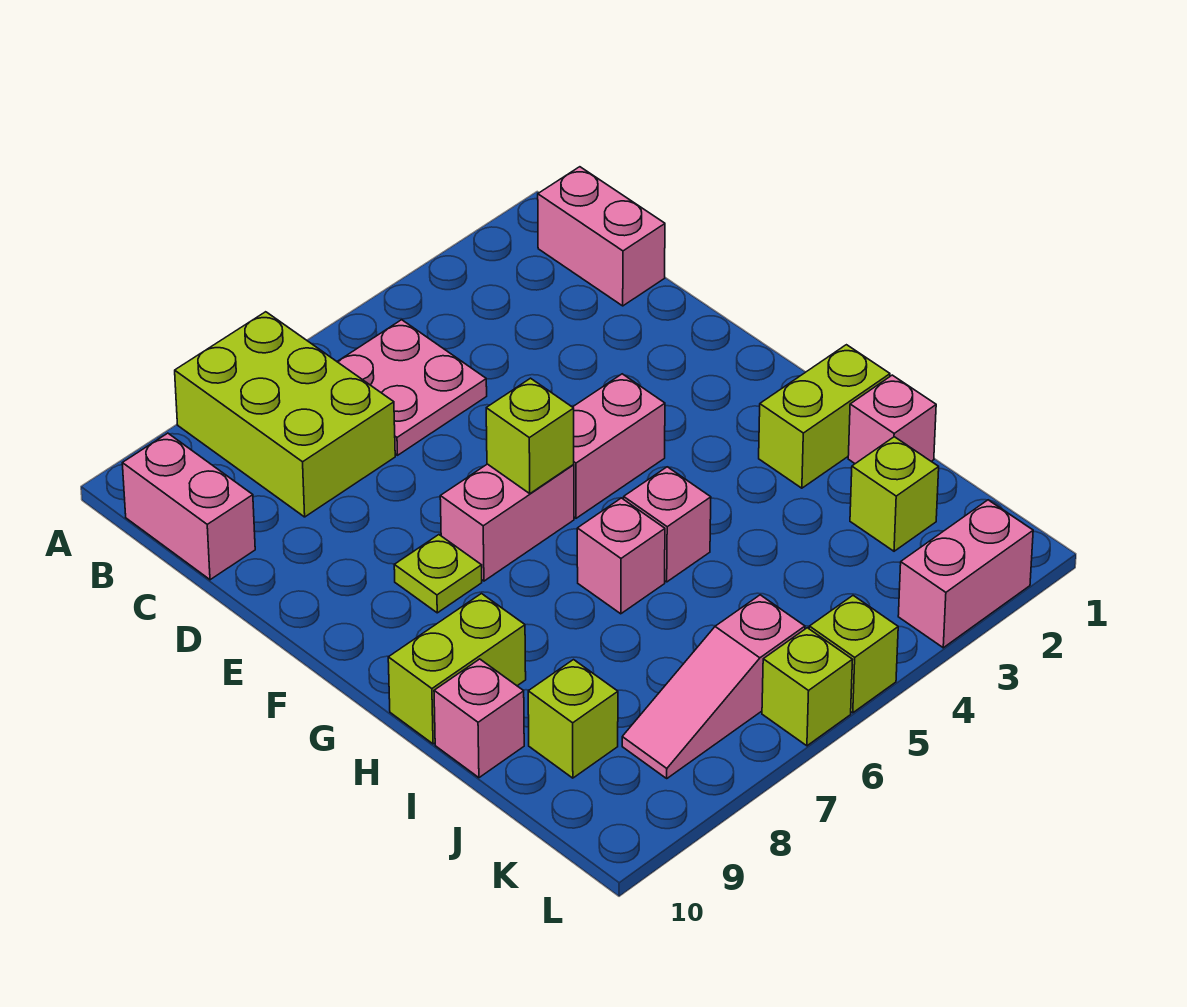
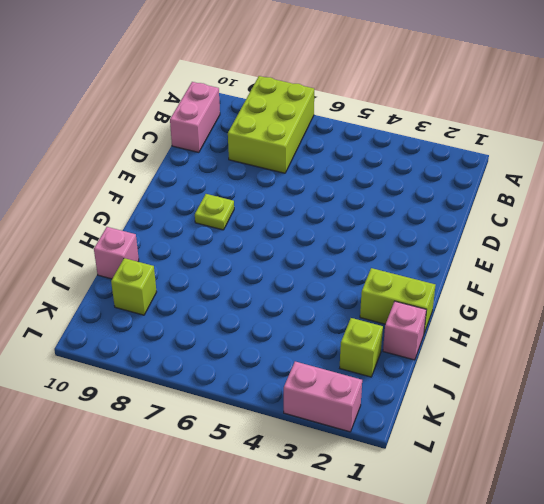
none -> pink 1x2 brick [538,167,665,306]
none -> pink 2x2 plate [337,320,487,455]
none -> pink 1x2 brick [573,374,665,518]

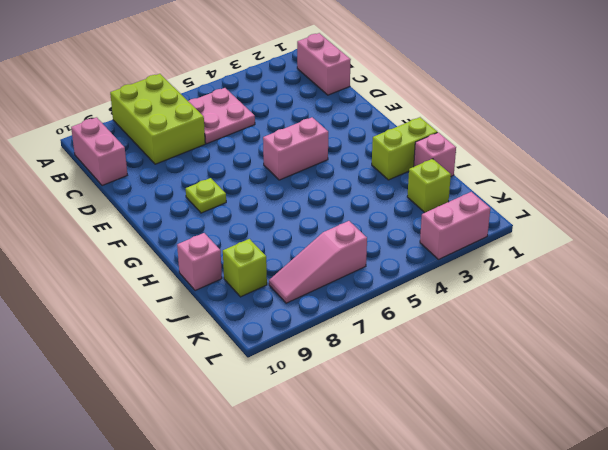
none -> pink 1x2 brick [440,464,574,581]
none -> pink 1x1 brick [624,467,711,582]
none -> pink 1x1 brick [577,498,665,614]

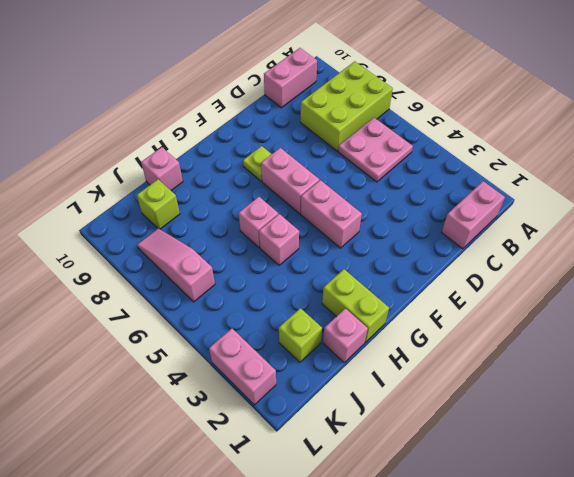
none -> lime 1x2 brick [388,594,526,744]
none -> lime 1x1 brick [809,596,898,713]
none -> lime 1x1 brick [762,628,853,746]

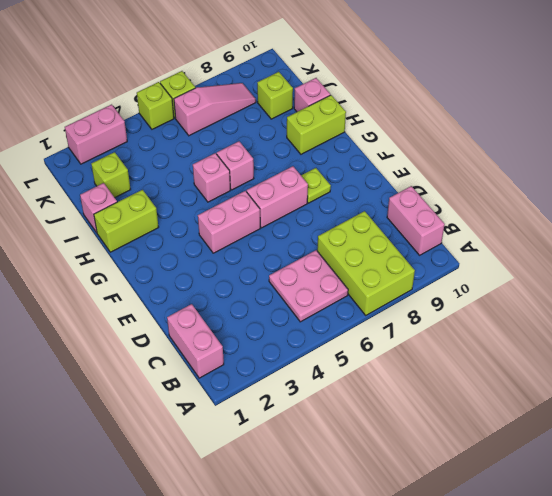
none -> lime 1x1 brick [486,378,574,494]

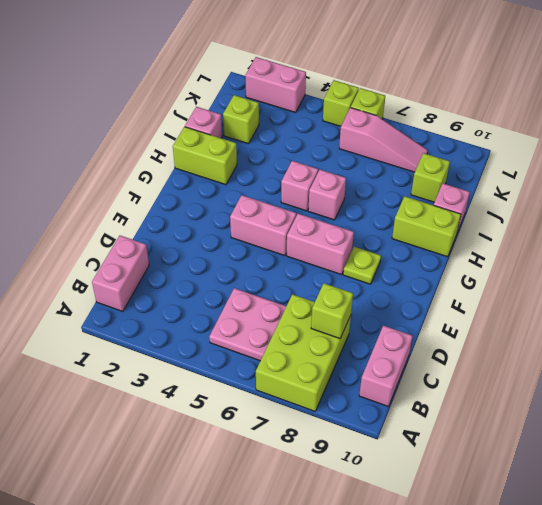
lime 1x1 brick [311,283,353,339] -> lime 1x1 brick moved to [486,378,574,494]

